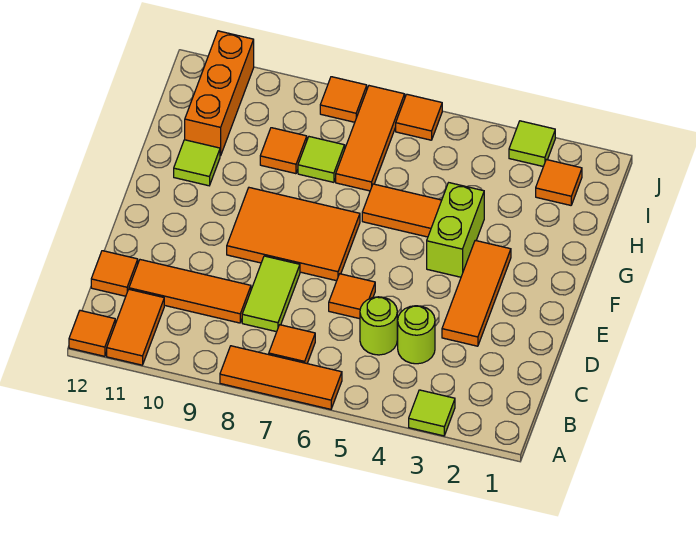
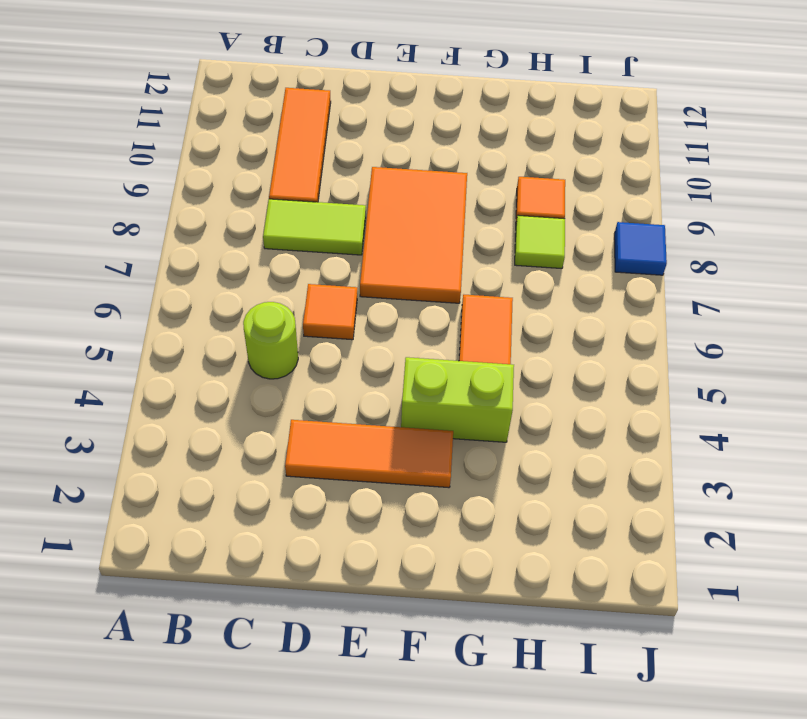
blue 1x1 tile [614,222,667,275] -> orange 1x1 tile [320,77,367,122]
none -> lime 1x1 tile [409,390,455,436]
none -> orange 1x3 tile [220,346,342,409]
none -> orange 1x2 tile [107,289,164,365]

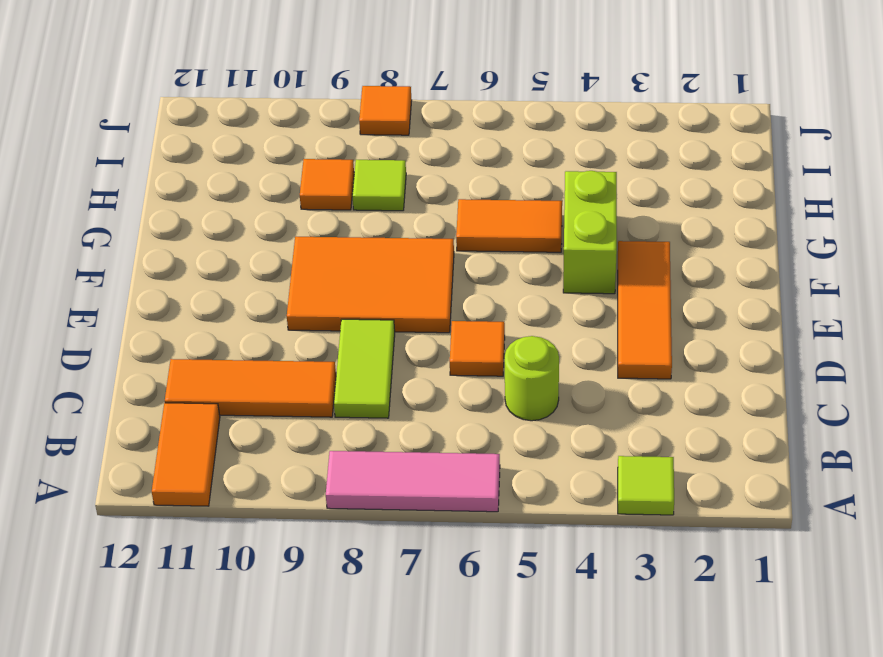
pink 1x3 tile [326,451,500,512] -> orange 1x3 tile [220,346,342,409]
none -> orange 1x1 tile [69,311,115,356]
none -> orange 1x1 tile [269,325,315,363]
none -> lime 1x1 round brick [398,306,435,364]

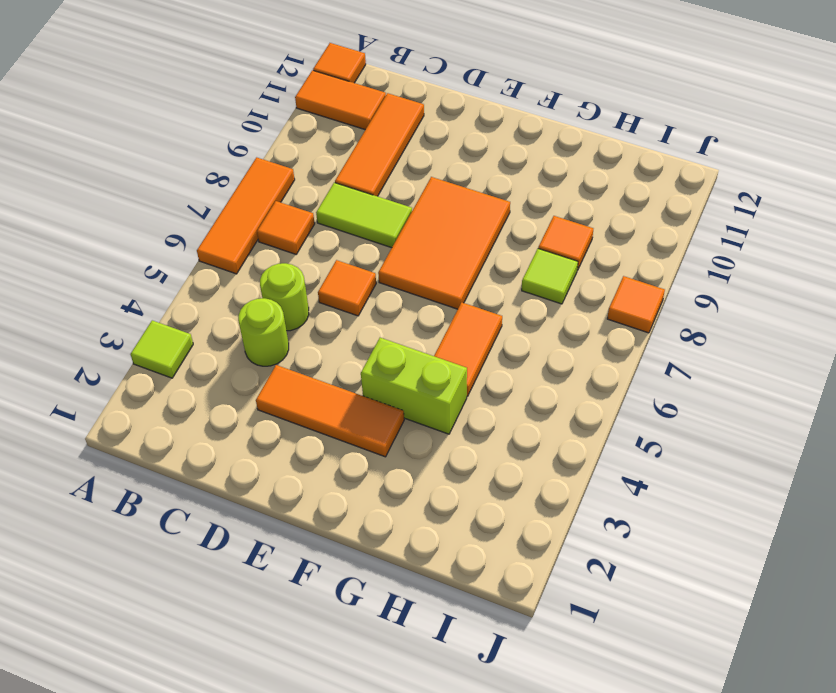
none -> orange 1x1 tile [91,251,138,296]
none -> lime 1x1 tile [174,140,220,186]
none -> orange 1x3 tile [336,86,405,191]

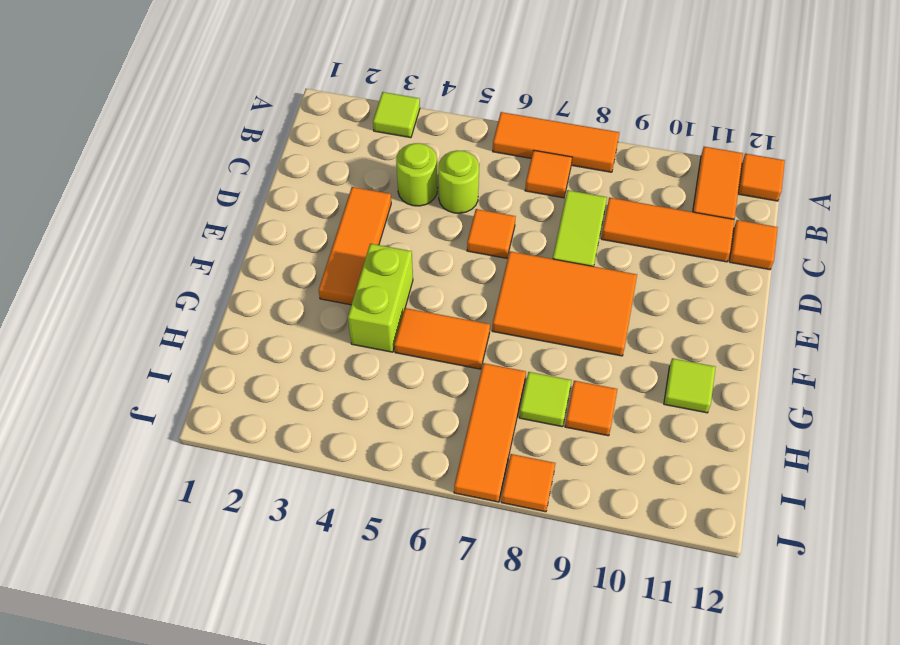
none -> orange 1x3 brick [185,31,254,156]
none -> orange 1x1 tile [536,160,582,205]
none -> lime 1x1 tile [509,121,555,167]

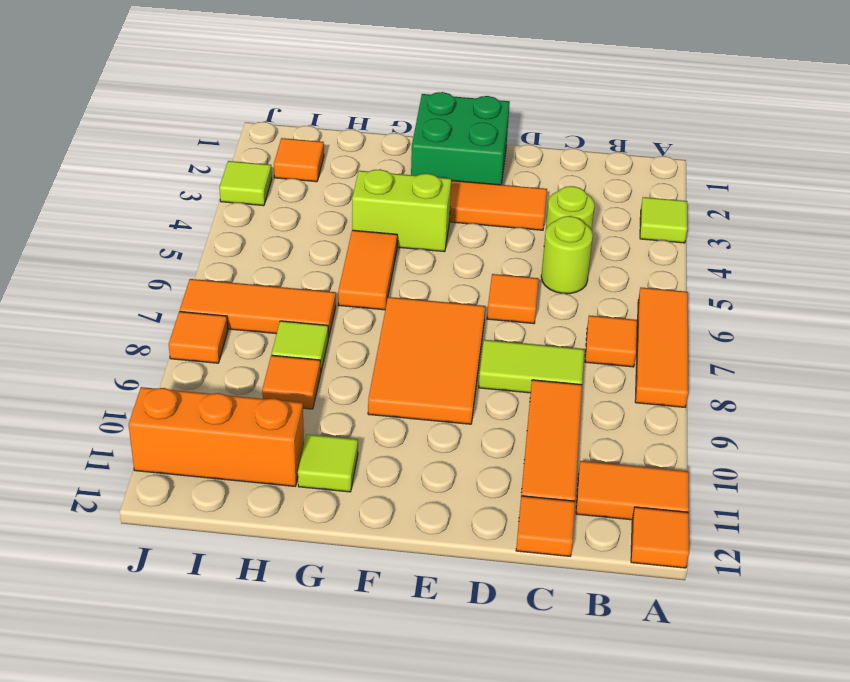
green 2x2 brick [411,92,510,185] -> none
none -> orange 1x1 tile [396,94,442,140]

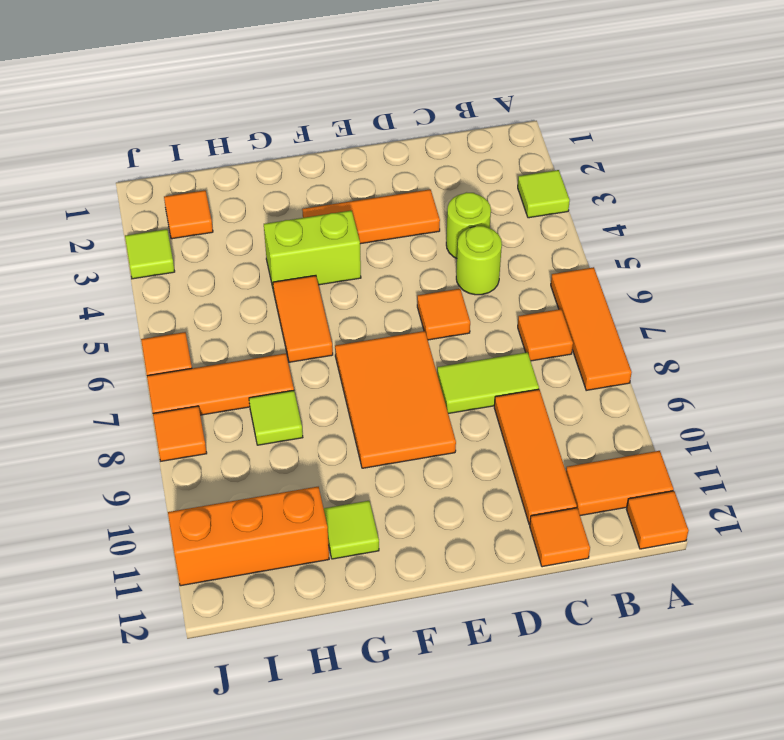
none -> orange 1x1 tile [260,128,307,174]

